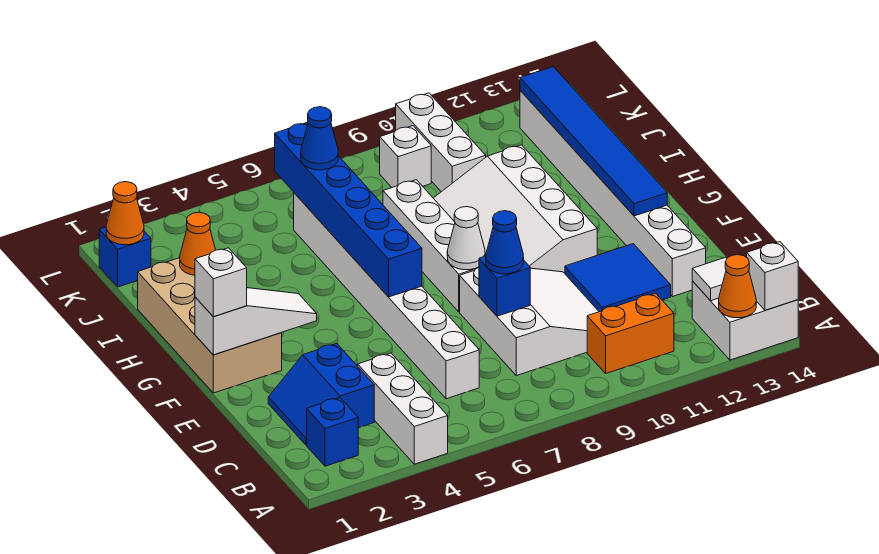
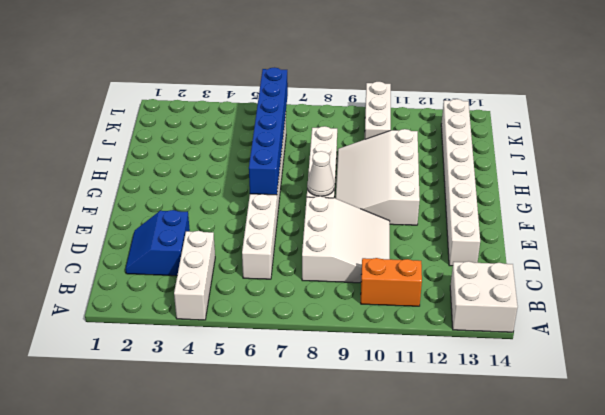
none -> blue 1x1 brick [307,398,358,466]
none -> blue 2x2 tile [565,244,671,312]
none -> tan 2x4 brick [138,258,282,393]

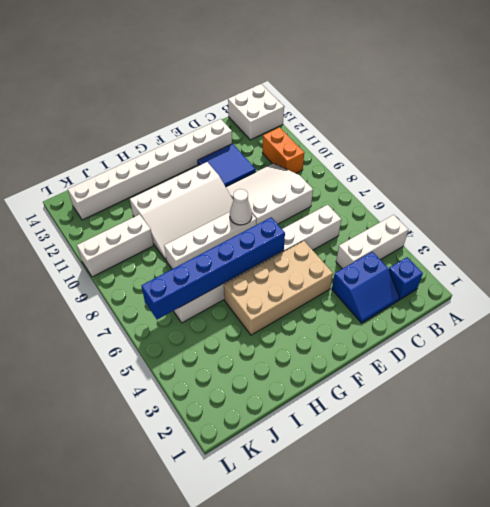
tan 2x4 brick [224,241,333,335] -> tan 2x4 brick moved to [138,258,282,393]
none -> blue 1x1 brick [99,227,151,287]
none -> white 1x1 brick [380,126,431,187]
none -> orange 1x1 cone [719,255,756,318]

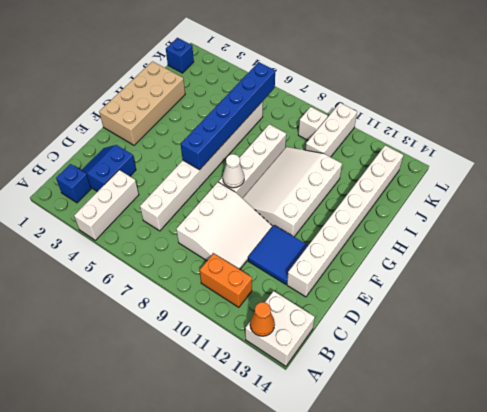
none -> white 1x1 brick [747,242,798,310]
none -> white 1x1 tile [692,257,727,301]
none -> blue 1x1 brick [479,256,530,316]

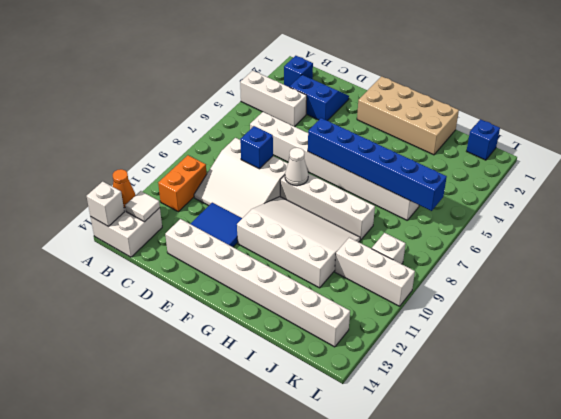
none -> white 1x3 slope [195,288,317,355]
none -> blue 1x6 tile [520,67,667,216]
none -> orange 1x1 cone [180,212,216,275]

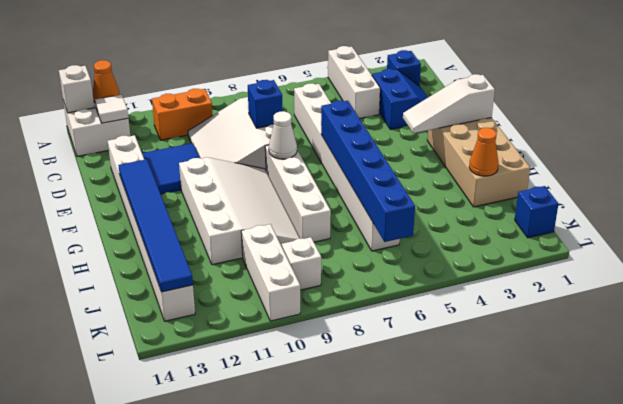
none -> orange 1x1 cone [106,182,144,245]
none -> blue 1x1 cone [486,211,524,274]
none -> white 1x1 brick [195,248,247,317]

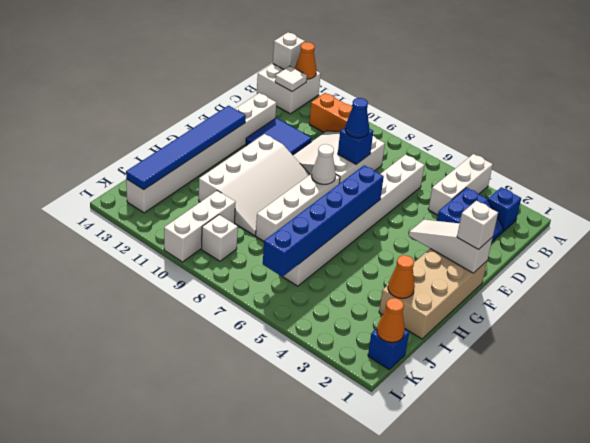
none -> blue 1x1 cone [301,107,338,170]

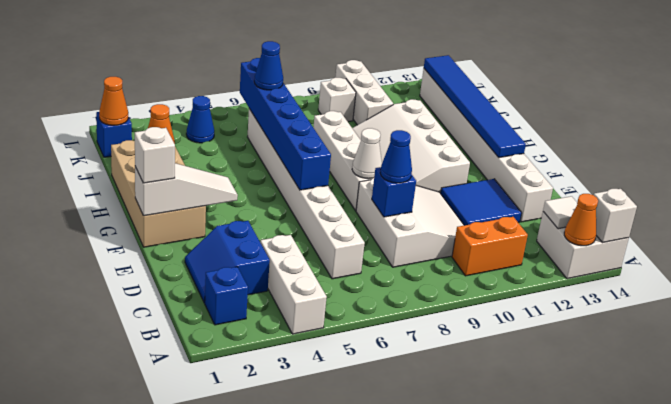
blue 1x1 cone [186,96,214,143] -> none

